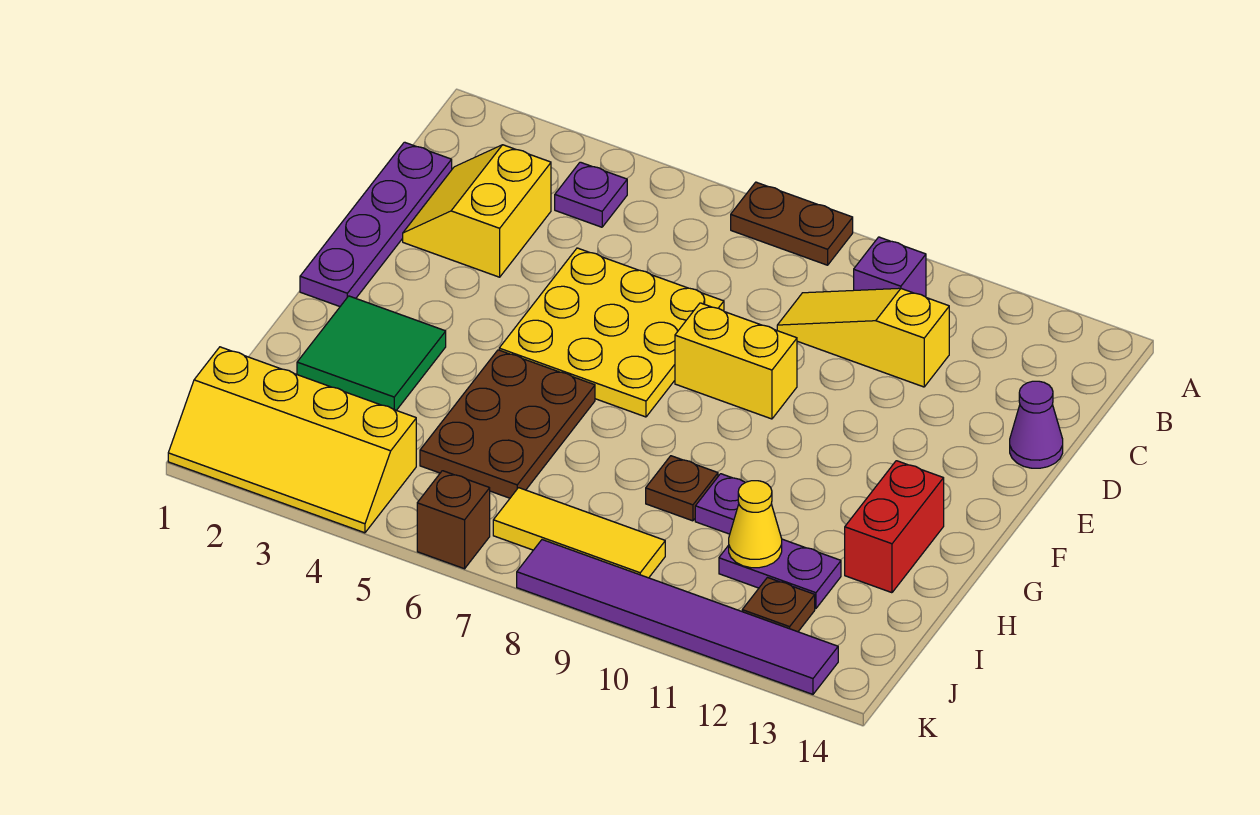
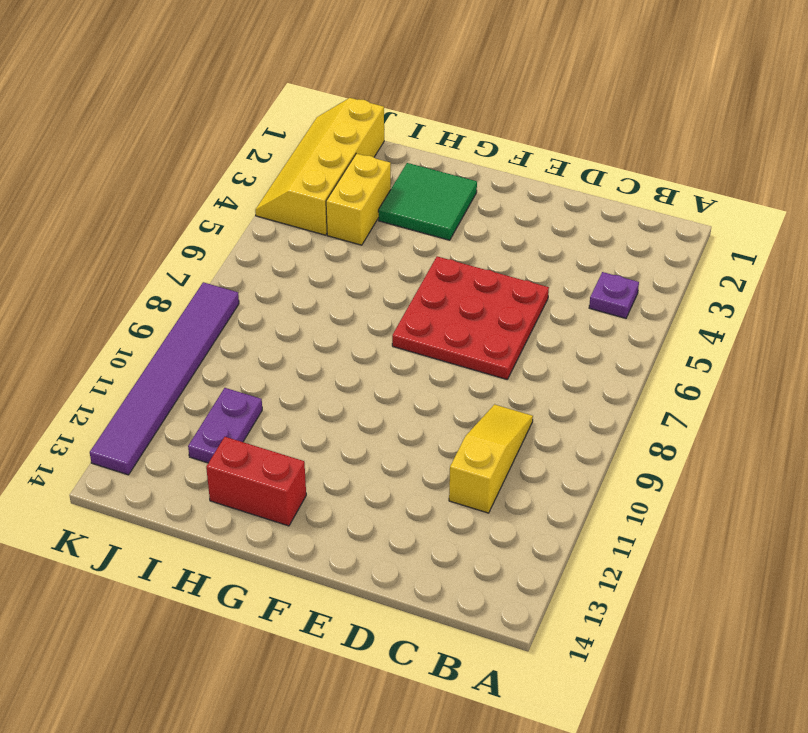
red 3x3 plate [392,256,549,379] -> yellow 3x3 plate [499,248,724,417]
yellow 1x2 brick [326,154,391,245] -> yellow 1x2 brick moved to [675,303,797,419]
none -> brown 1x2 plate [731,182,853,265]
none -> purple 1x1 brick [854,237,926,297]
none -> purple 1x4 plate [300,142,452,306]

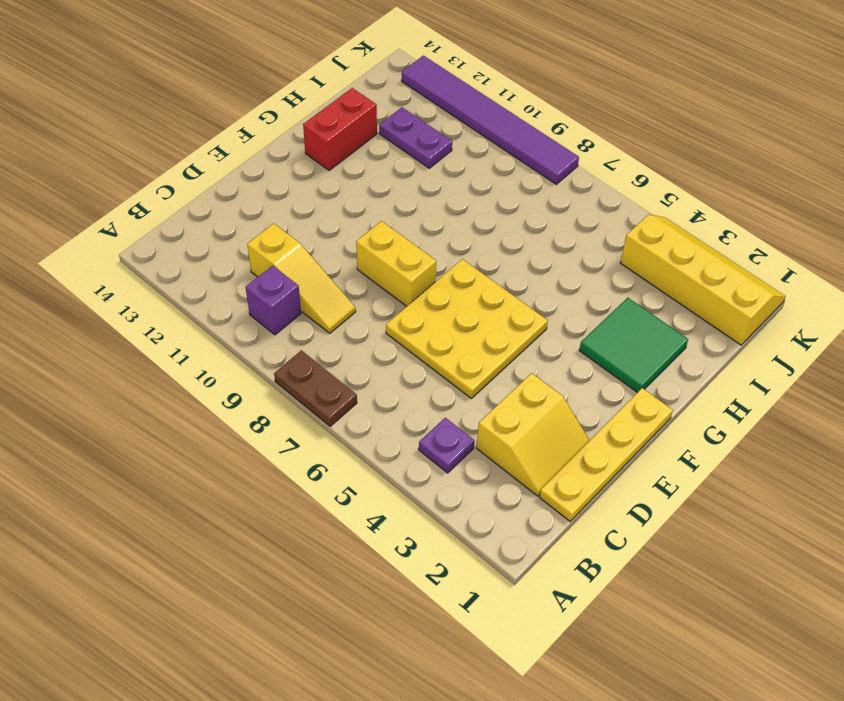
yellow 1x4 plate [539,388,673,521] -> purple 1x4 plate [300,142,452,306]
none -> purple 1x1 cone [1010,381,1063,468]
none -> brown 2x3 plate [420,350,595,498]
none -> brown 1x1 plate [646,456,718,521]

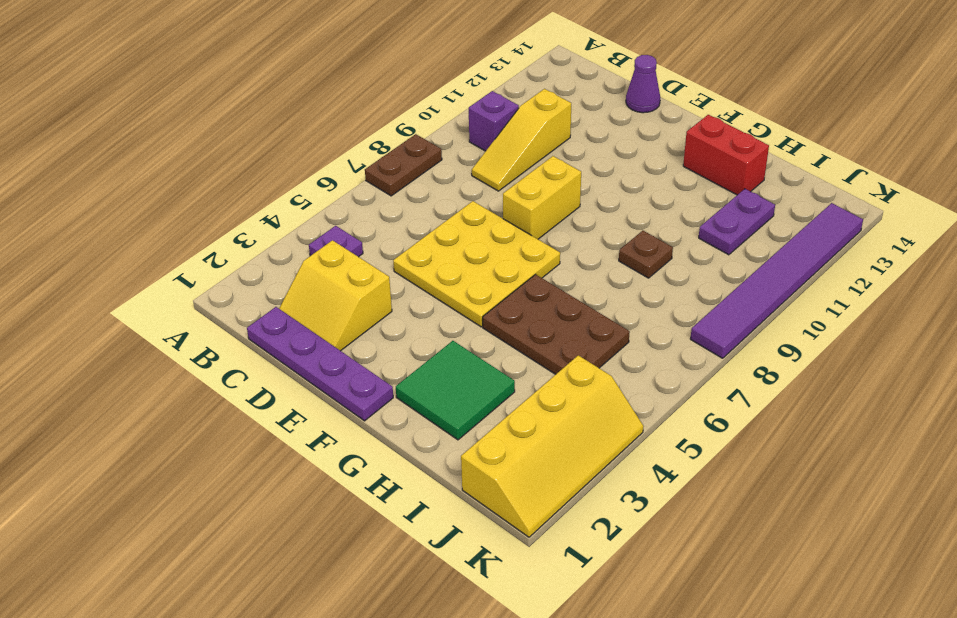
none -> purple 1x1 plate [695,474,745,534]
none -> yellow 1x3 tile [493,488,665,578]
none -> brown 1x1 plate [742,578,815,632]

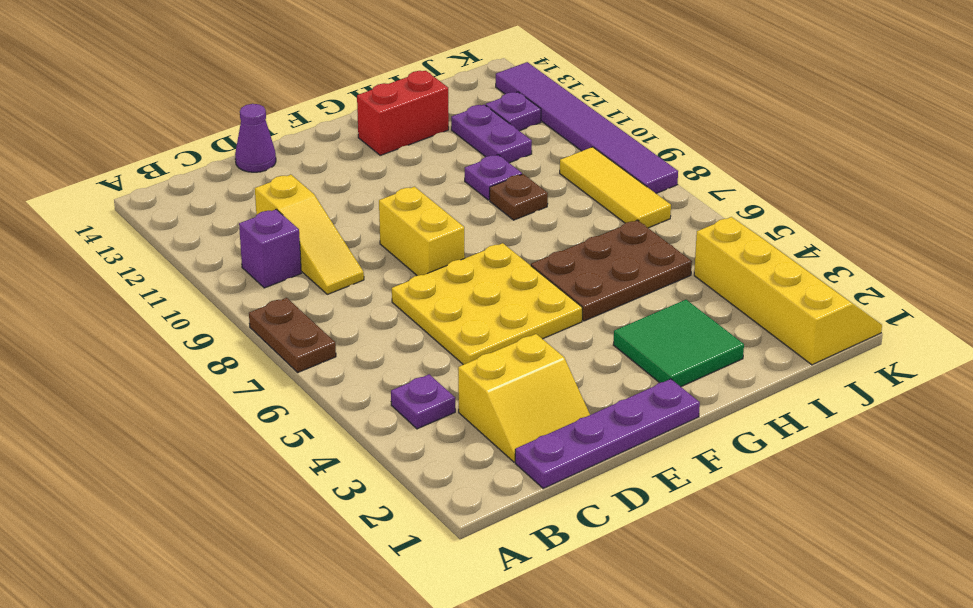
purple 1x1 plate [486,92,541,131] -> brown 1x1 plate [742,578,815,632]
none -> brown 1x1 brick [417,471,490,569]
none -> yellow 1x1 cone [729,481,782,568]

